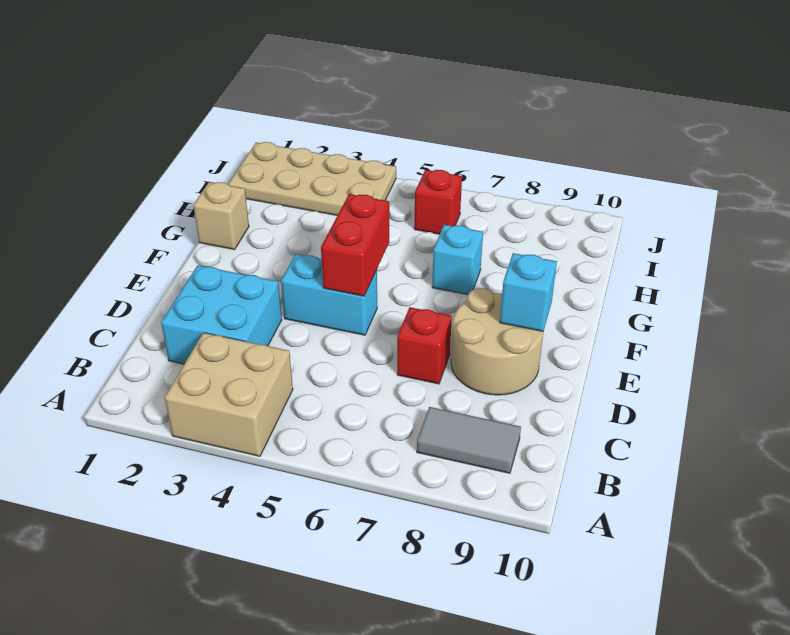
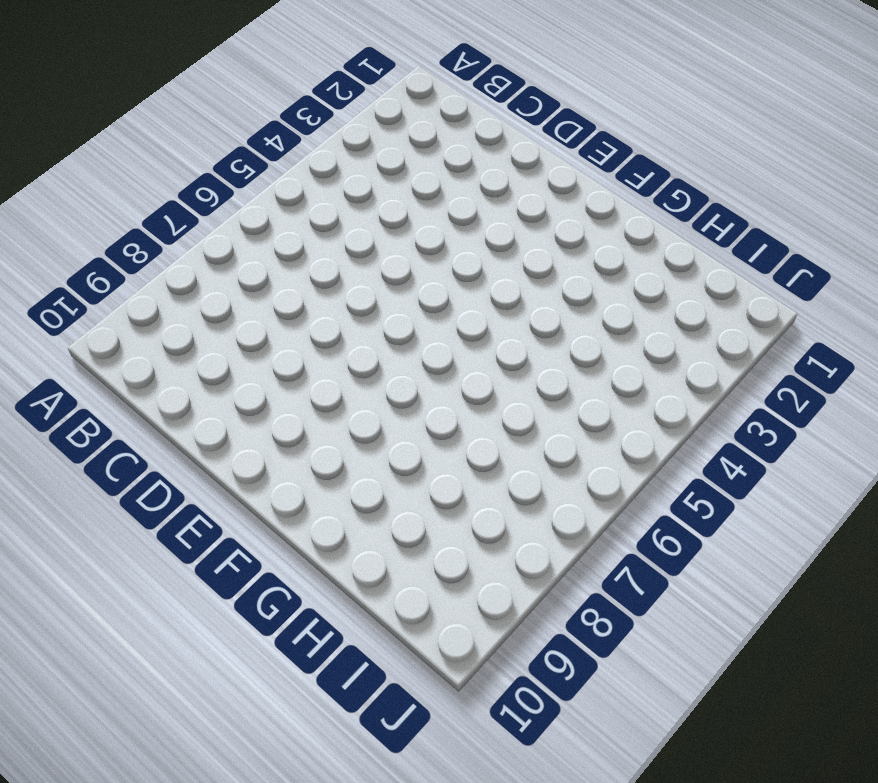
none -> tan 2x2 brick [165,333,293,456]
none -> grey 1x2 tile [417,407,521,473]
none -> cyan 2x2 brick [161,265,282,364]

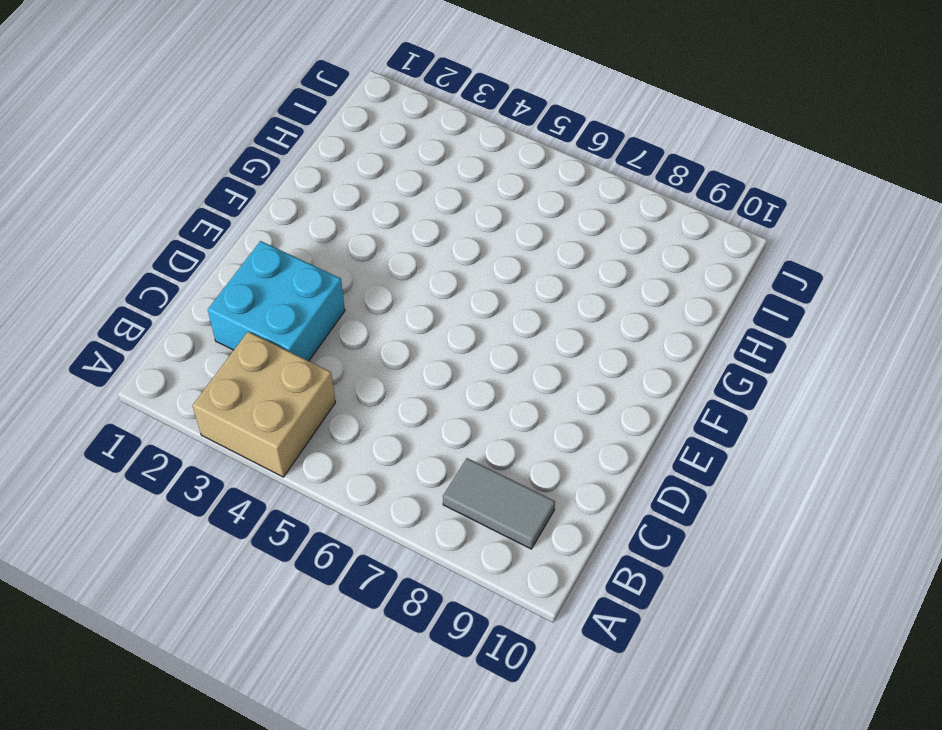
none -> red 1x1 brick [397,307,452,384]
none -> tan 2x2 round brick [451,288,543,395]
none -> cyan 1x2 brick [281,254,377,335]

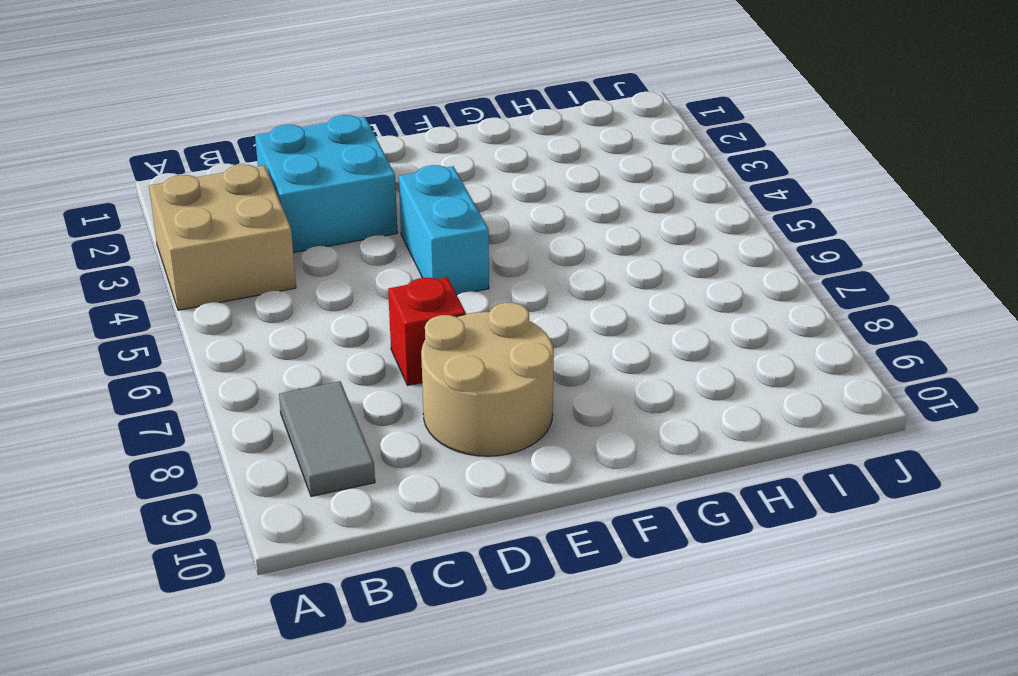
none -> tan 1x1 brick [193,182,249,250]
none -> cyan 1x1 brick [432,225,483,295]
none -> tan 2x4 plate [228,142,396,216]

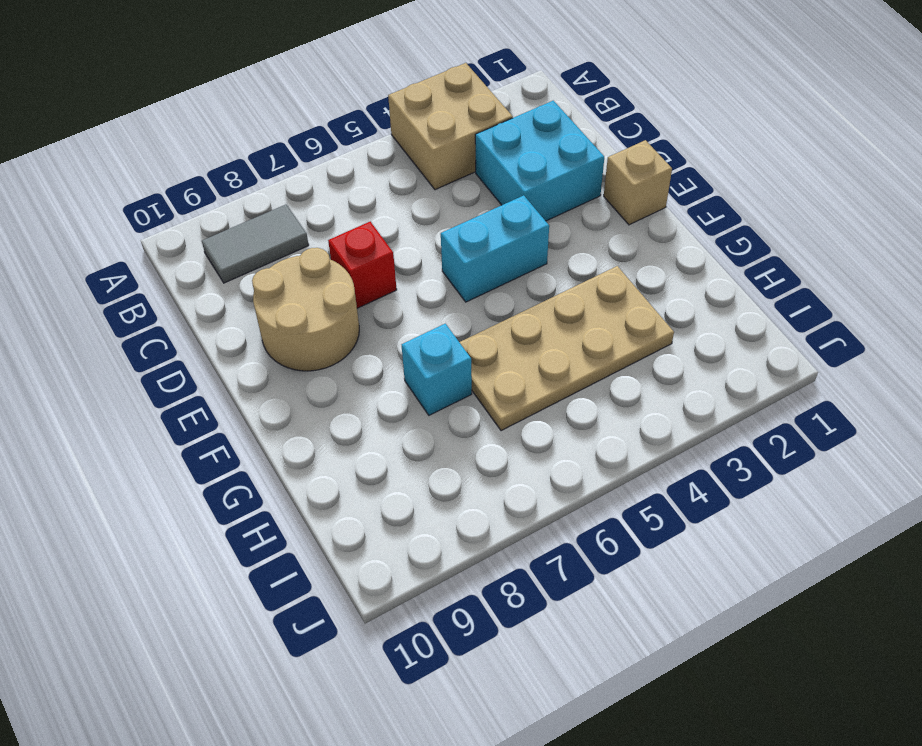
tan 1x1 brick [604,140,672,225] -> tan 1x1 brick moved to [193,182,249,250]
tan 2x4 plate [460,266,674,431] -> tan 2x4 plate moved to [228,142,396,216]
none -> red 1x1 brick [414,170,462,234]
none -> red 1x2 brick [321,194,389,296]
none -> cyan 1x1 brick [500,253,557,331]

